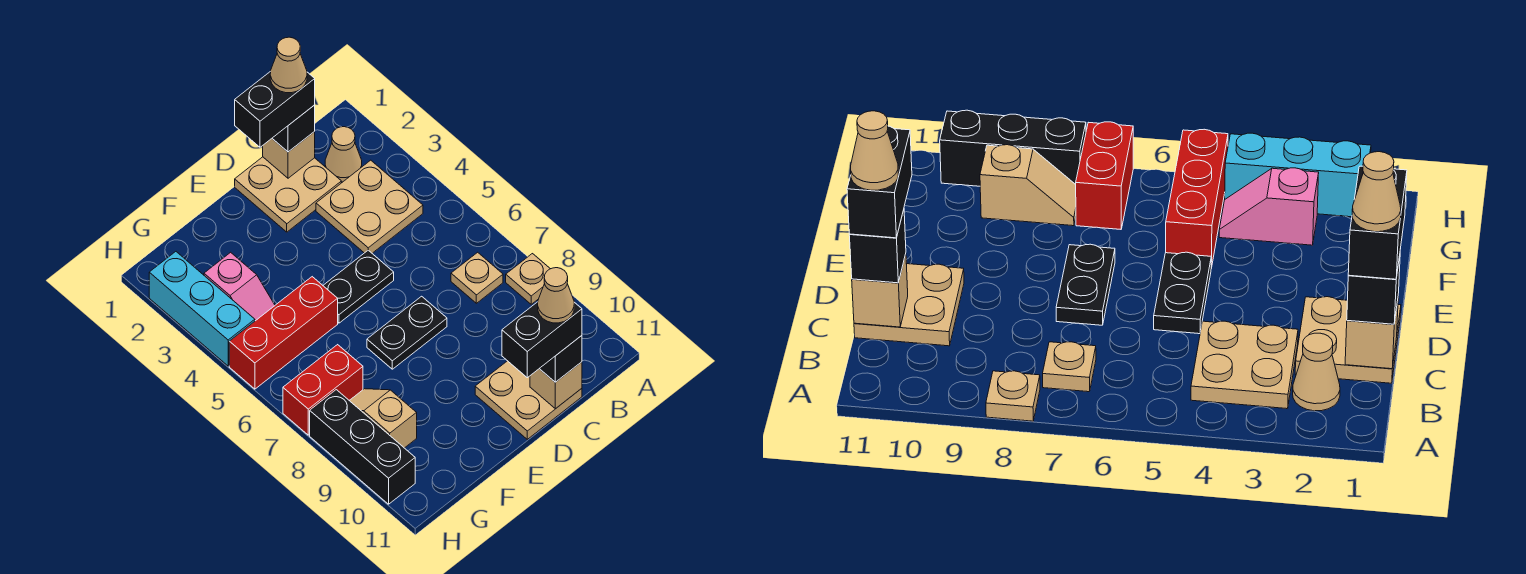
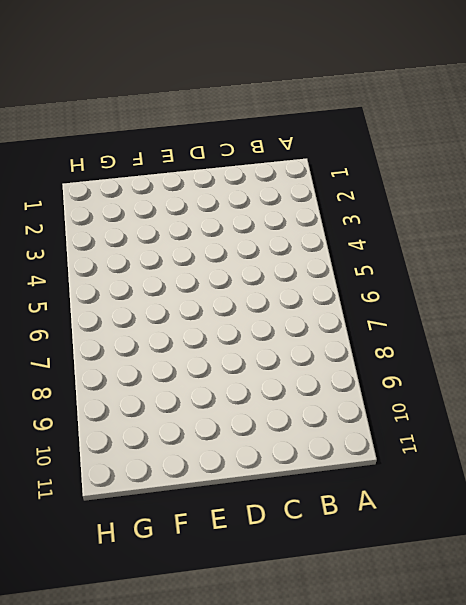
none -> tan 1x1 plate [506,254,550,304]
none -> tan 1x1 cone [325,127,362,182]
none -> tan 2x2 plate [316,160,423,253]

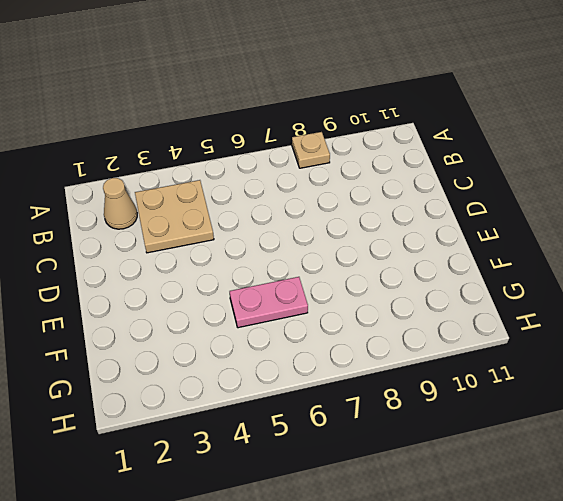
pink 1x2 plate [230,277,308,328] -> red 1x3 brick [229,277,338,389]
none -> tan 1x1 plate [451,252,503,303]
none -> tan 2x2 plate [235,157,341,232]
none -> tan 2x2 plate [475,361,582,439]

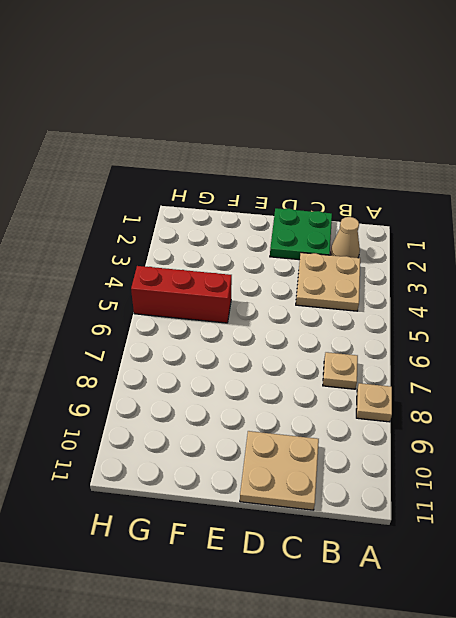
green 2x2 plate [270,208,332,260] -> tan 2x2 plate [235,157,341,232]
none -> black 1x2 plate [323,250,394,323]
none -> black 1x2 plate [367,296,447,369]
none -> pink 1x2 slope [204,252,275,321]

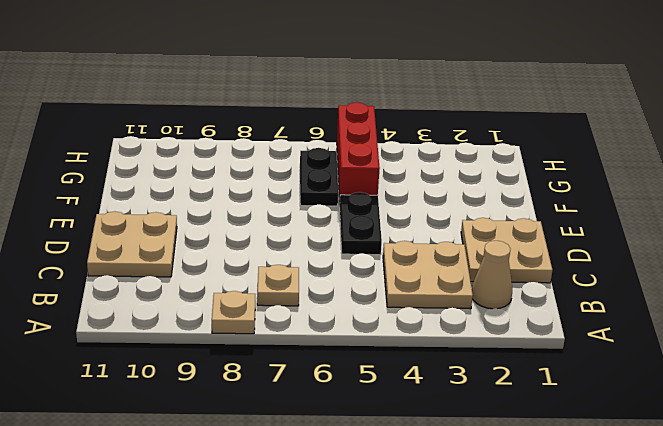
black 1x2 plate [300,148,338,206] -> black 1x2 plate moved to [367,296,447,369]
none -> pink 1x2 slope [204,252,275,321]
none -> red 1x2 brick [283,345,363,435]
none -> tan 1x2 slope [349,389,417,448]

